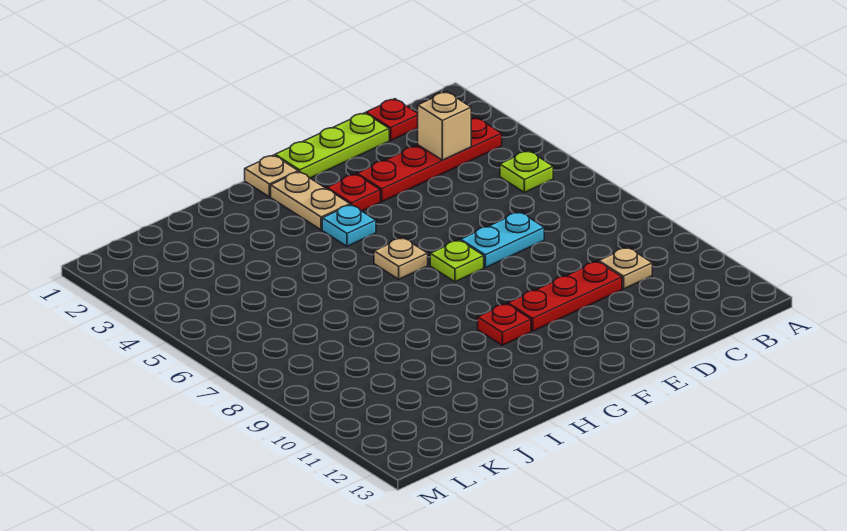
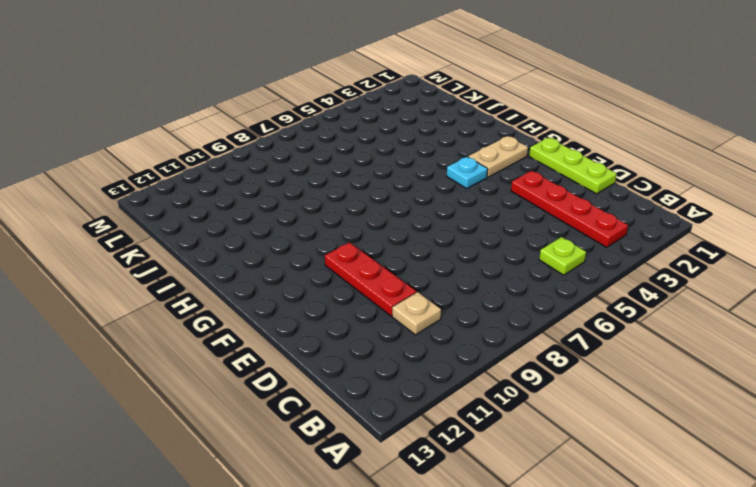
none -> red 1x1 plate [366,99,418,140]
none -> cyan 1x2 plate [461,212,544,268]
none -> red 1x1 plate [327,174,380,211]

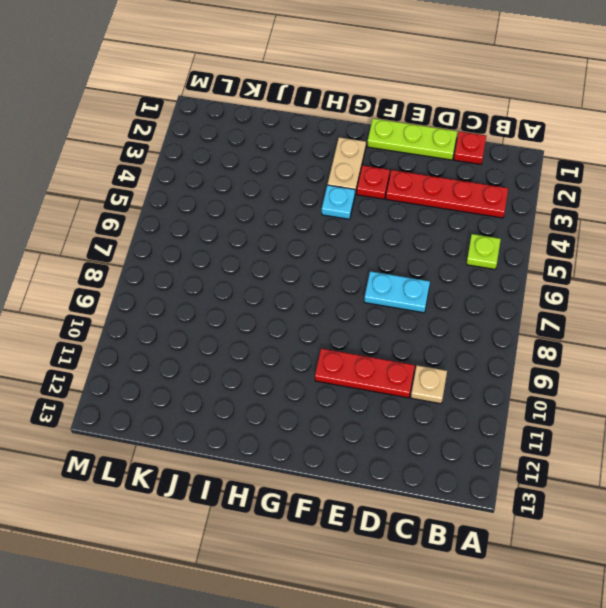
none -> lime 1x1 plate [430,240,484,282]
none -> tan 1x1 plate [245,155,298,197]
none -> tan 1x1 plate [374,238,428,279]

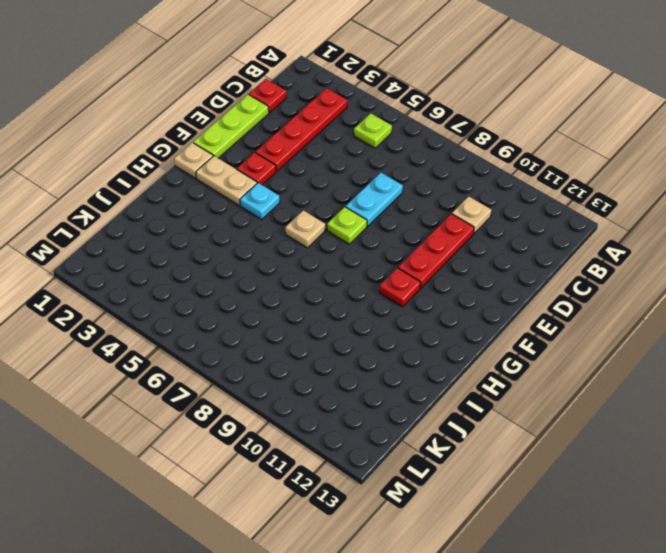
none -> tan 1x1 brick [418,92,471,160]

